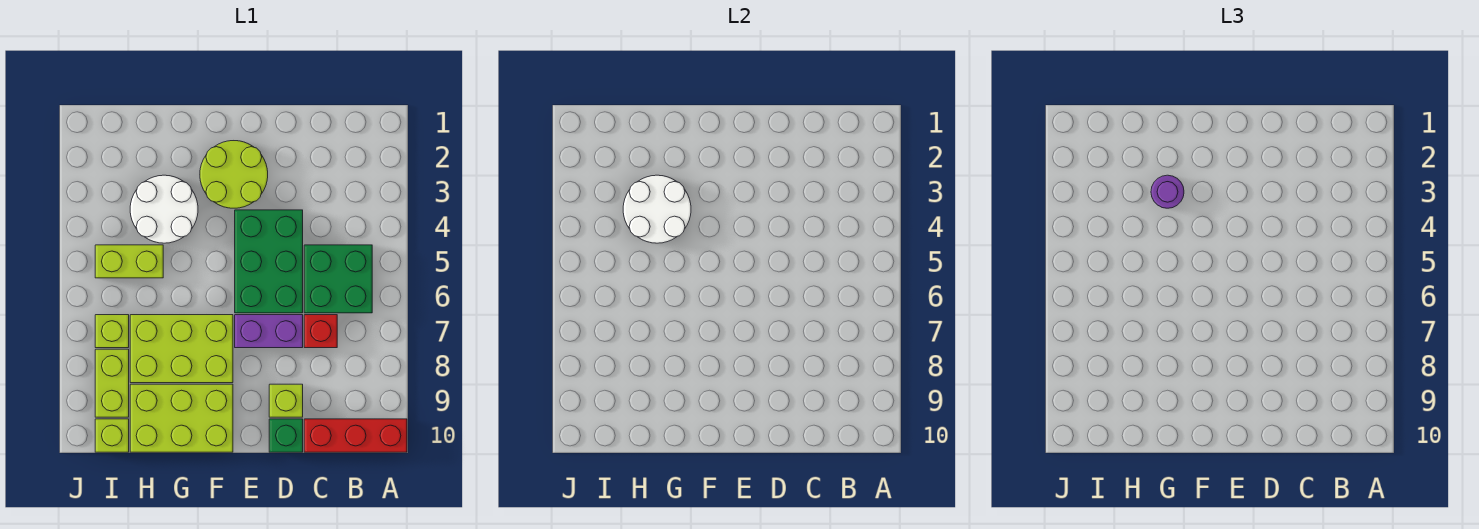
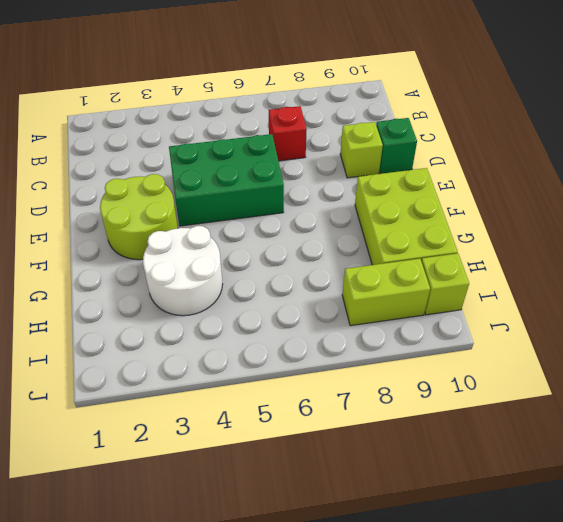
none -> red 1x3 brick [304,419,407,452]
none -> green 2x2 brick [304,245,372,313]
none -> purple 1x2 brick [235,315,303,348]

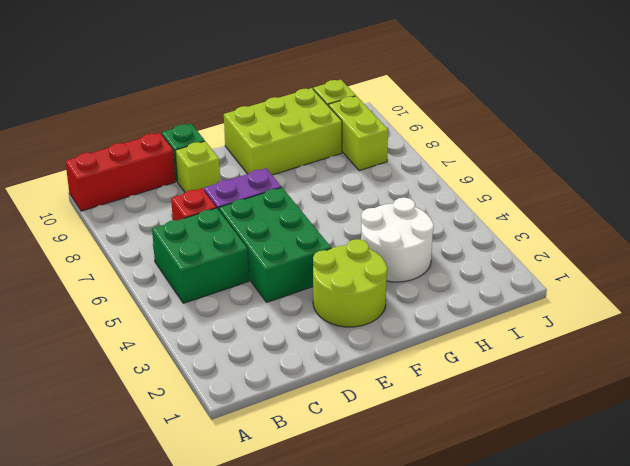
none -> lime 2x3 brick [130,315,233,383]
none -> lime 1x2 brick [95,245,163,278]
none -> lime 1x1 brick [95,315,129,348]

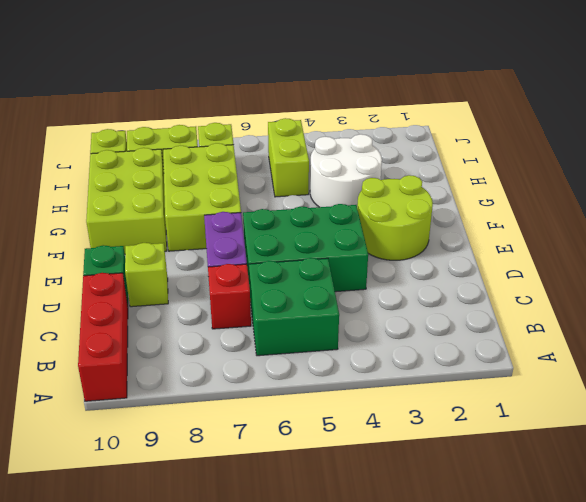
none -> white 2x2 round brick [623,175,691,243]
none -> purple 1x1 round brick [1151,175,1184,208]

